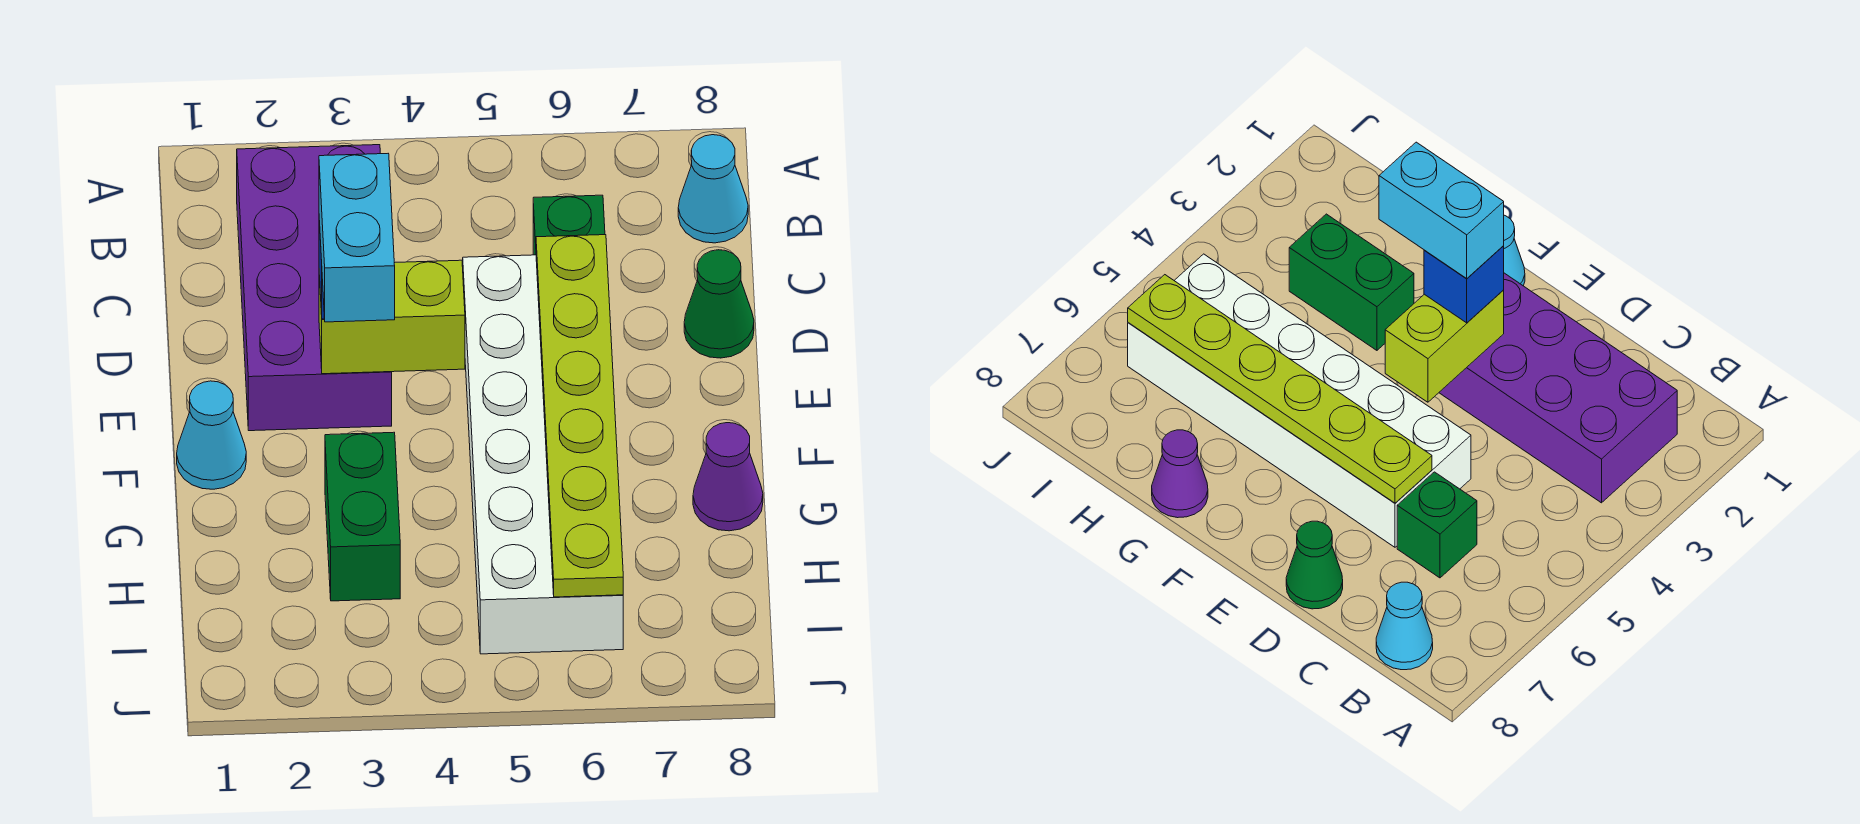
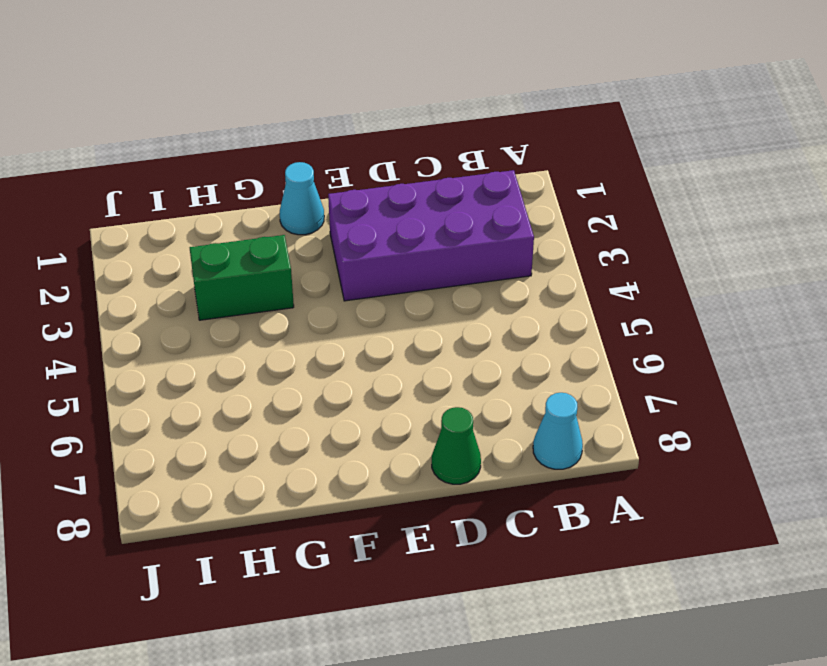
none -> green 1x1 brick [533,195,605,255]
none -> white 2x6 brick [463,255,623,654]
none -> purple 1x1 cone [693,423,763,531]

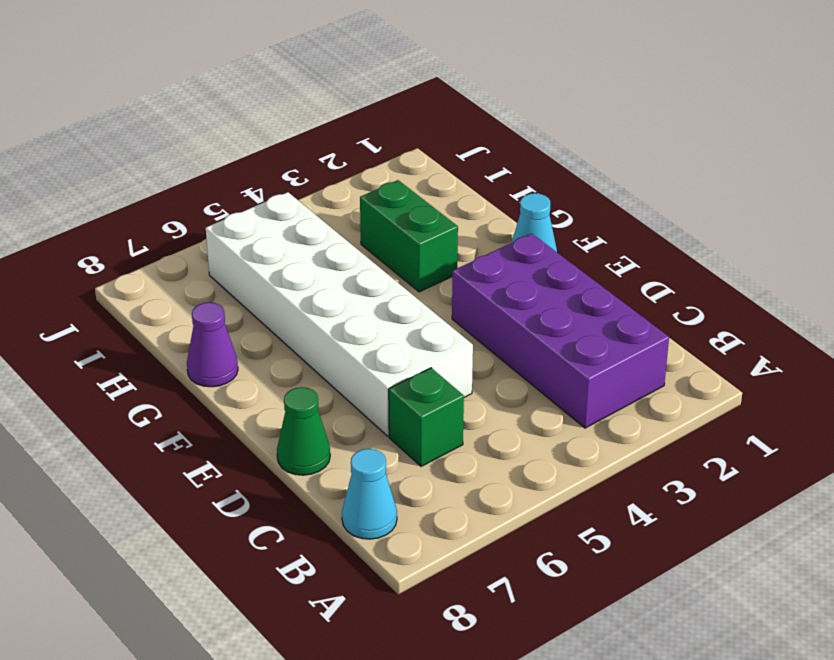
none -> lime 1x6 plate [536,235,623,597]
none -> lime 1x2 brick [319,260,465,374]
none -> blue 1x1 brick [1424,246,1504,323]

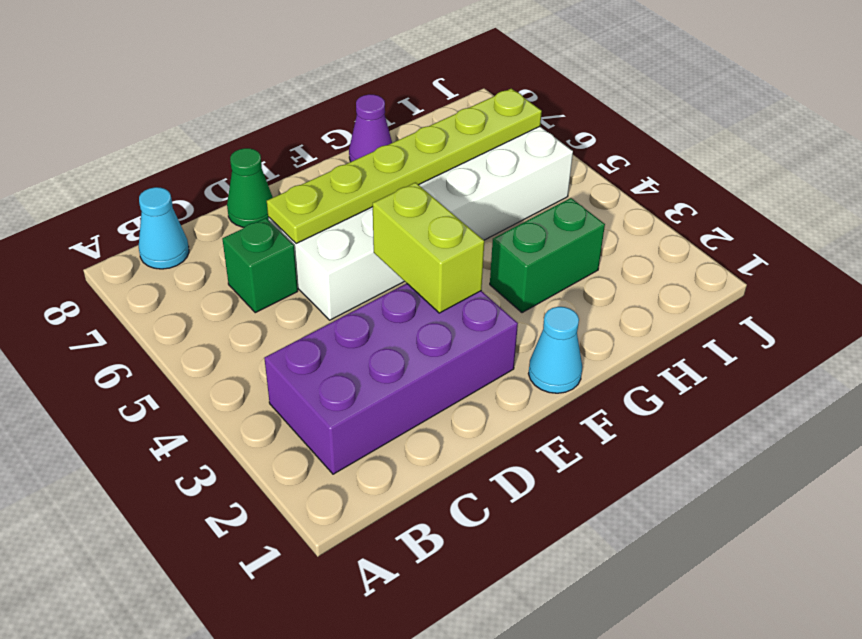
none -> blue 1x1 brick [1424,246,1504,323]
none -> cyan 1x2 brick [319,154,395,322]

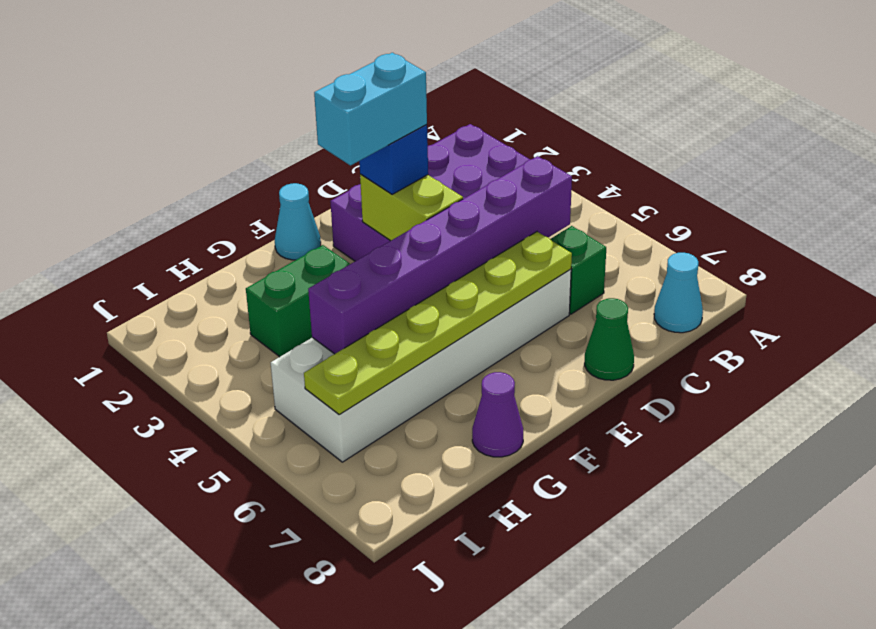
purple 1x6 brick [308,156,572,354] -> none

